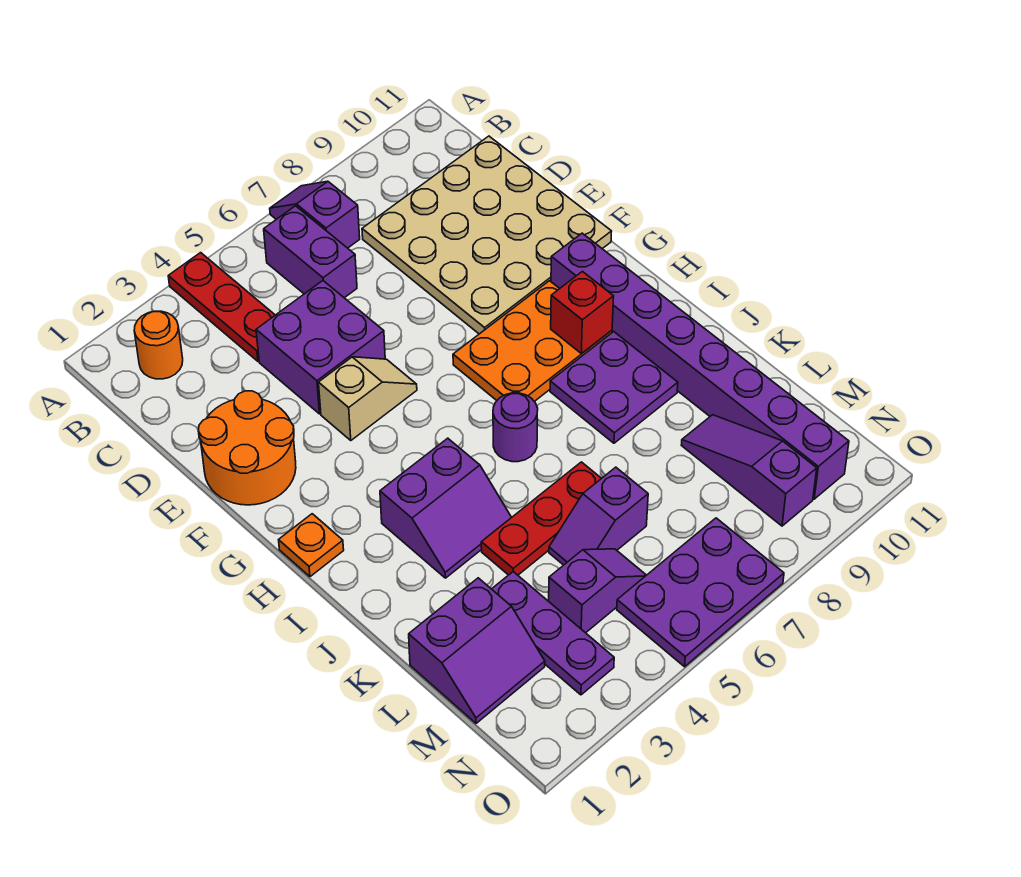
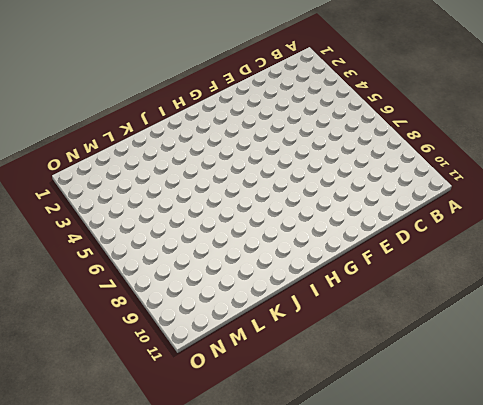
none -> red 1x3 plate [168,253,275,361]
none -> purple 1x2 slope [270,181,360,248]
none -> orange 1x1 round brick [134,311,183,379]

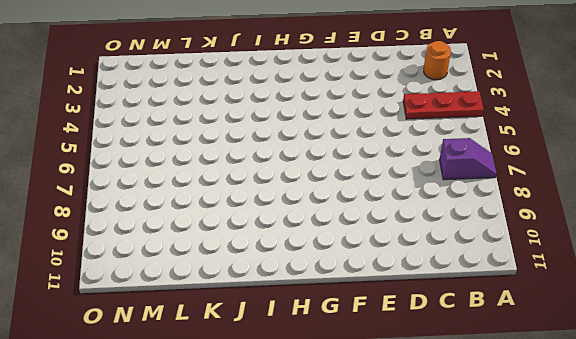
none -> purple 1x2 brick [264,206,357,298]
none -> tan 4x4 plate [362,136,612,334]
none -> purple 2x2 brick [256,281,385,414]

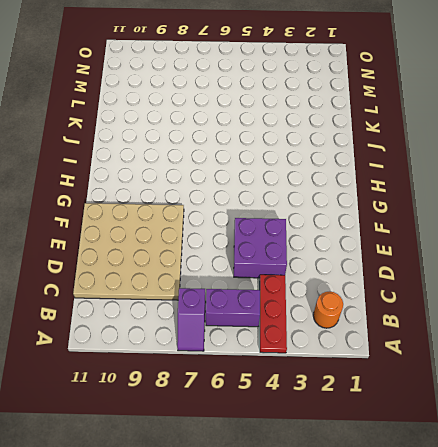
purple 1x2 brick [206,289,260,327] -> purple 1x2 brick turned to [264,206,357,298]
none -> orange 2x2 round brick [198,391,296,505]
none -> tan 1x2 slope [319,357,417,441]
none -> orange 2x3 plate [453,281,612,401]

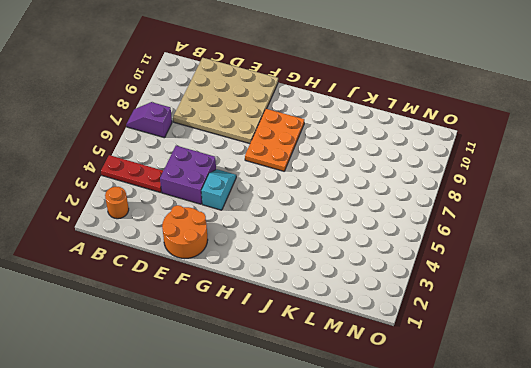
cyan 1x2 slope [201,169,236,210] -> tan 1x2 slope [319,357,417,441]
none -> purple 1x2 brick [264,206,357,298]
none -> purple 1x8 brick [551,233,849,499]
none -> orange 1x1 plate [279,514,344,577]

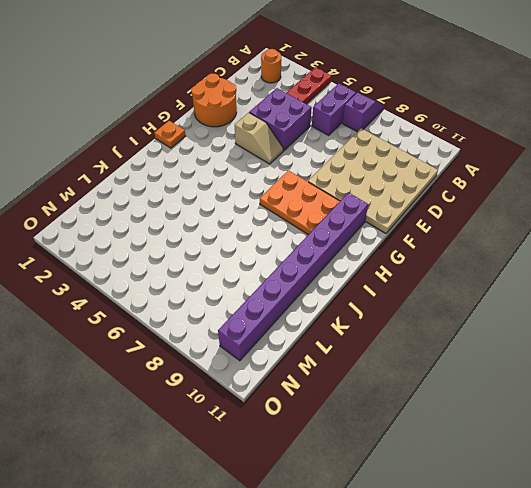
none -> purple 2x2 slope [380,438,512,578]
none -> purple 1x1 round brick [493,393,538,462]
none -> purple 2x2 plate [550,332,678,443]

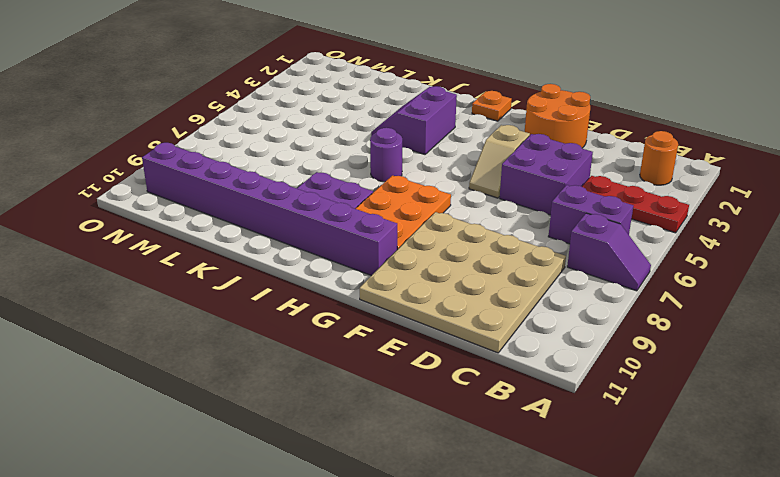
none -> red 1x3 plate [481,462,602,575]
none -> purple 2x2 slope [409,578,545,723]
none -> purple 1x3 plate [492,572,614,695]

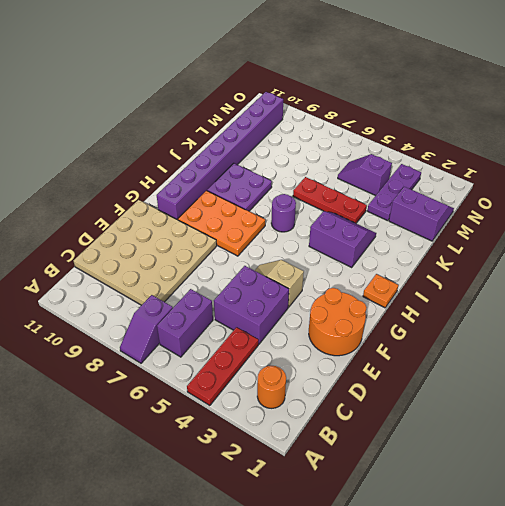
none -> purple 1x2 slope [549,467,648,565]
none -> purple 1x3 slope [681,415,817,526]
none -> purple 2x3 plate [617,518,784,667]

